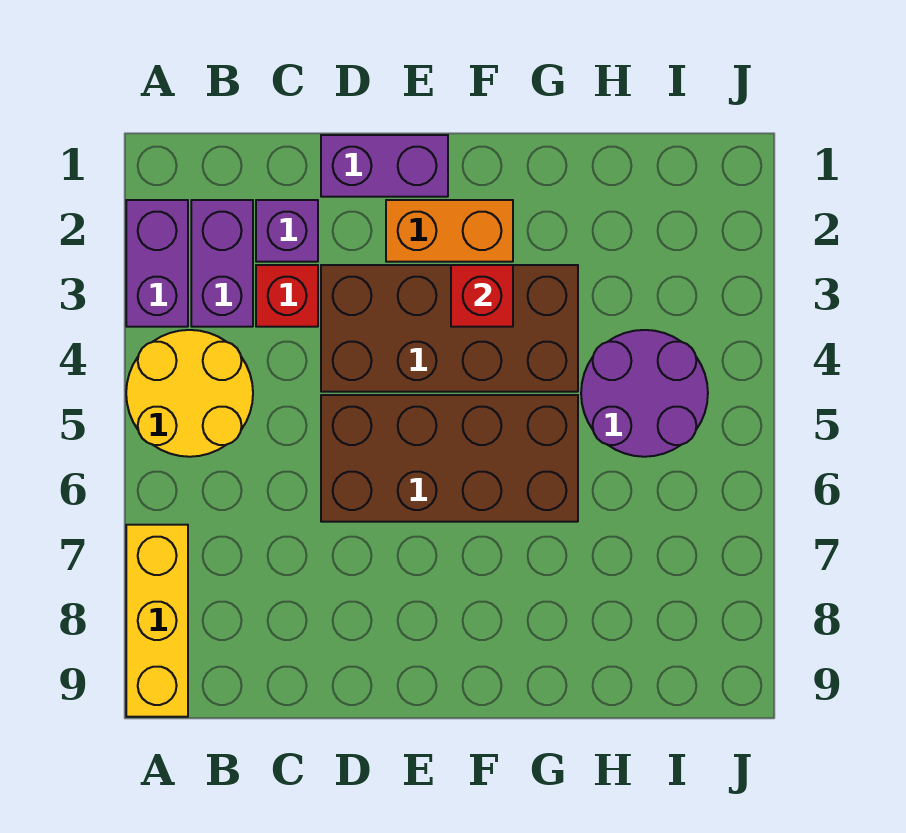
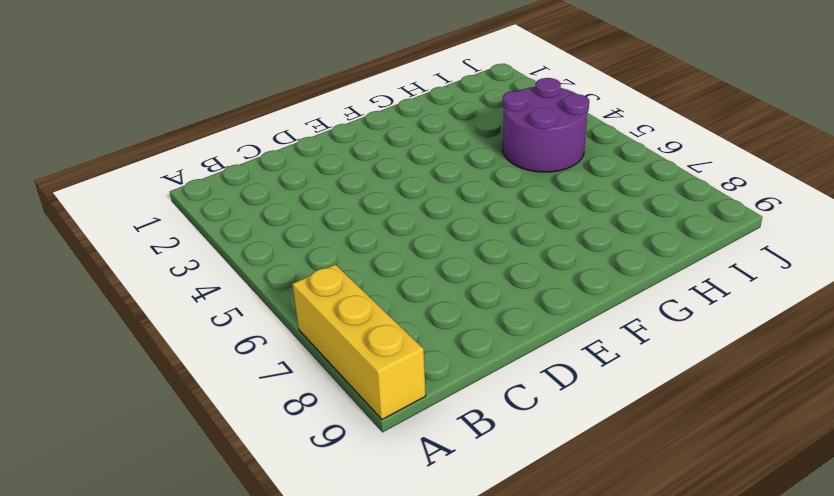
none -> purple 1x2 brick [126,200,188,327]
none -> yellow 2x2 round brick [126,330,253,457]
none -> purple 1x2 brick [191,200,253,327]

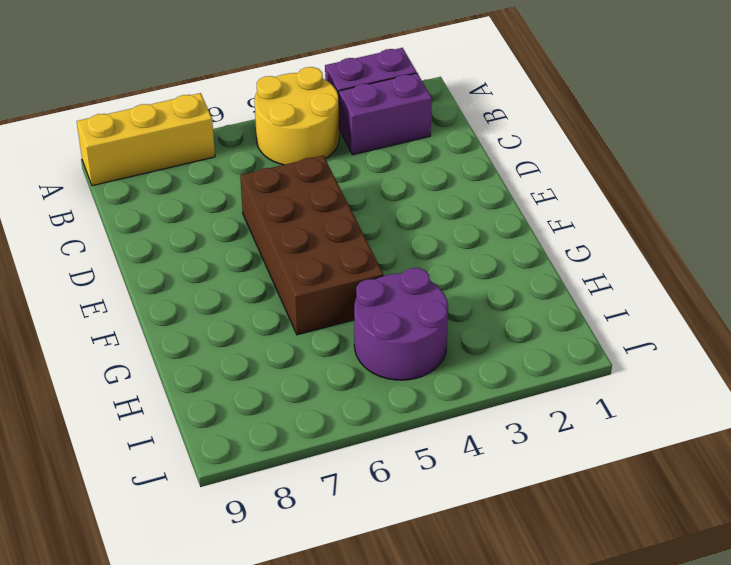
none -> purple 1x1 brick [256,200,318,262]
none -> red 1x1 brick [256,265,318,327]
none -> purple 1x2 brick [321,135,448,197]

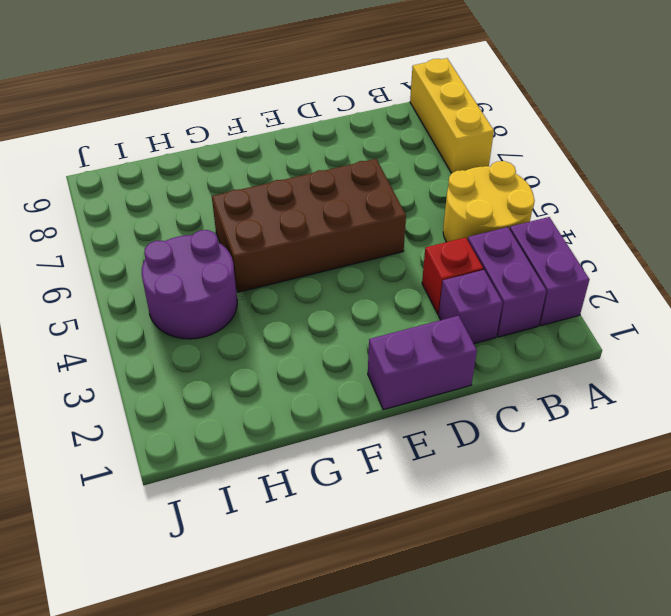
none -> brown 2x4 brick [321,265,578,392]
none -> orange 1x2 brick [386,200,513,262]
none -> red 1x1 brick [451,265,513,327]

